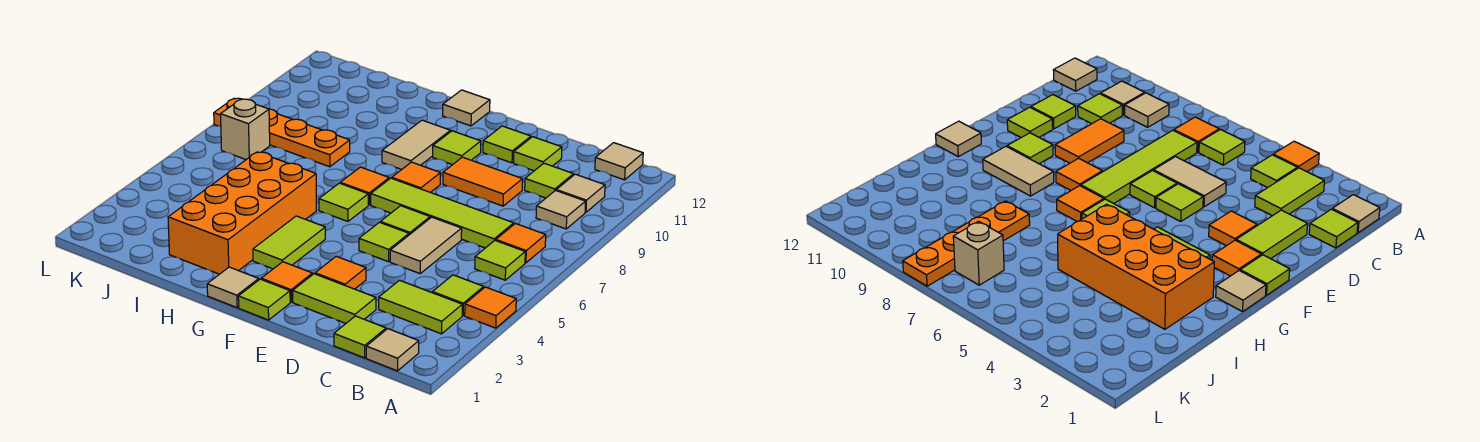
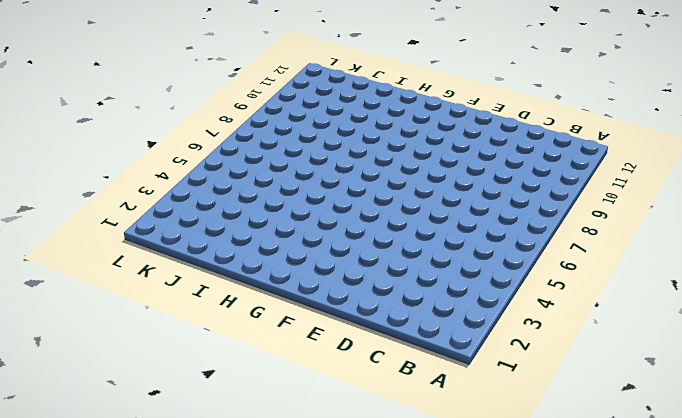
none -> orange 1x1 tile [465,287,516,328]
none -> tan 1x1 tile [366,329,419,371]
none -> lime 1x2 tile [379,280,462,334]
none -> lime 1x1 tile [433,275,484,316]

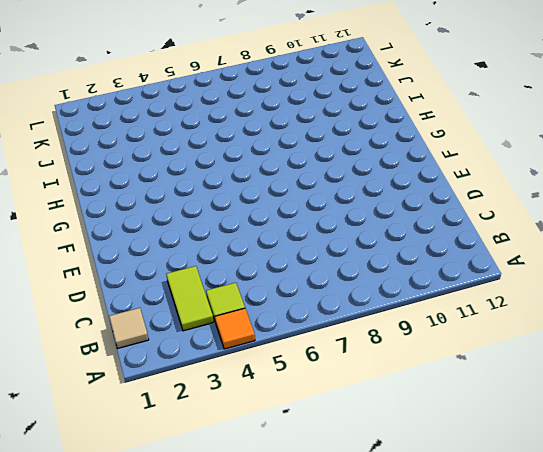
none -> lime 1x1 tile [475,240,525,280]
none -> orange 1x1 tile [496,224,546,263]
none -> tan 1x1 tile [536,190,586,229]
none -> tan 1x1 tile [556,174,605,212]

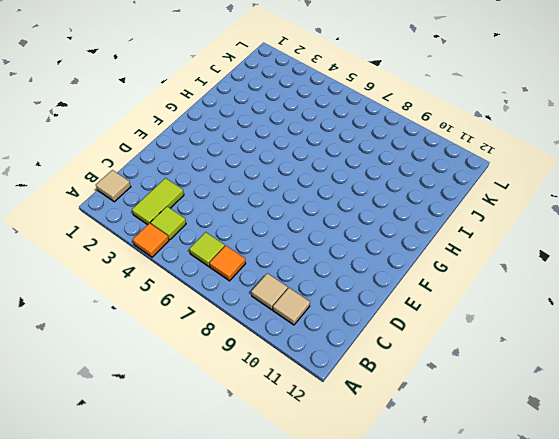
none -> tan 1x1 tile [595,143,643,180]
none -> lime 1x1 tile [334,316,386,358]
none -> lime 1x4 tile [371,178,514,248]
none -> lime 1x1 tile [525,163,574,198]

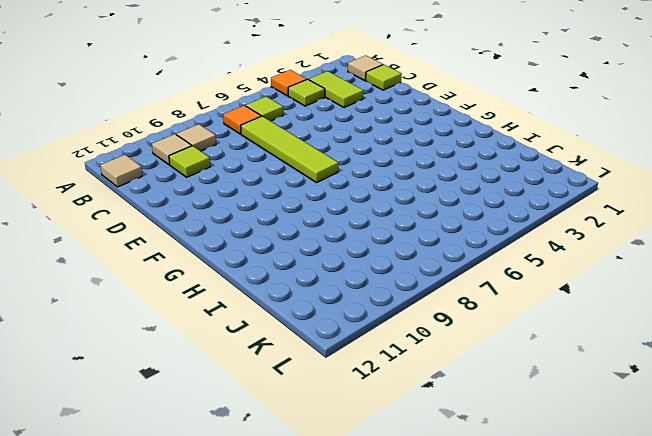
none -> lime 1x2 tile [293,274,376,323]
none -> tan 1x2 tile [390,217,462,273]
none -> orange 1x2 tile [443,157,523,206]
none -> lime 1x1 tile [514,137,562,171]

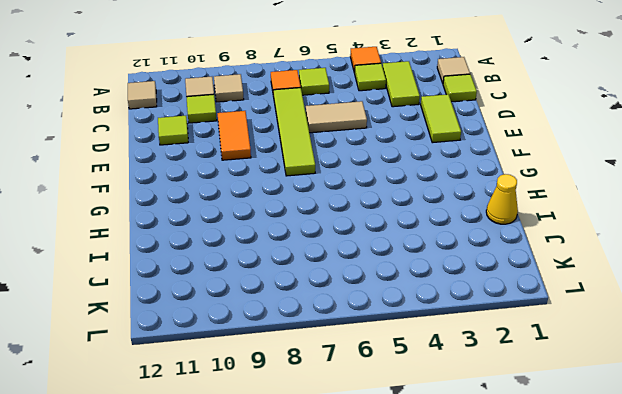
yellow 1x1 cone [486,174,518,224] -> none
none -> orange 1x1 tile [315,256,366,289]
none -> lime 1x1 tile [359,222,409,262]
none -> lime 1x1 tile [380,206,430,235]
none -> lime 1x1 tile [483,126,531,163]

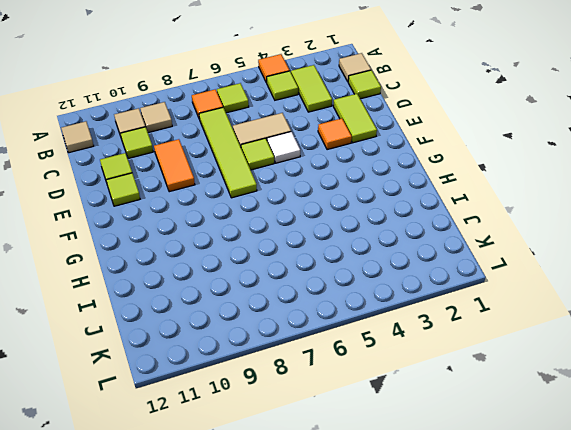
white 1x1 tile [267,132,300,163] -> lime 1x1 tile [359,222,409,262]
none -> lime 1x1 tile [238,279,290,320]
none -> orange 1x1 tile [261,262,313,302]
none -> orange 1x1 tile [392,162,441,192]
none -> lime 1x1 tile [433,131,481,165]

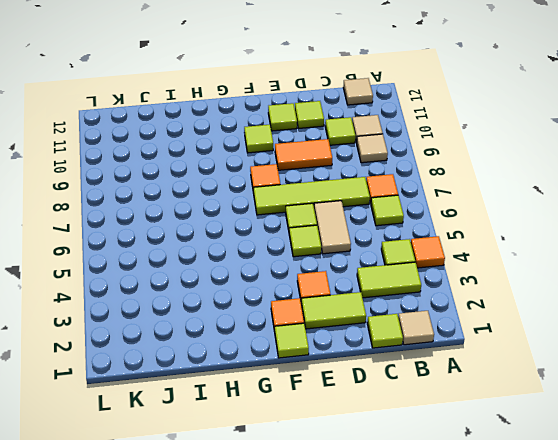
none -> tan 1x1 tile [207,267,259,308]
none -> lime 1x2 tile [253,216,325,269]
none -> lime 1x1 tile [319,183,368,221]
none -> orange 1x1 tile [340,167,389,205]

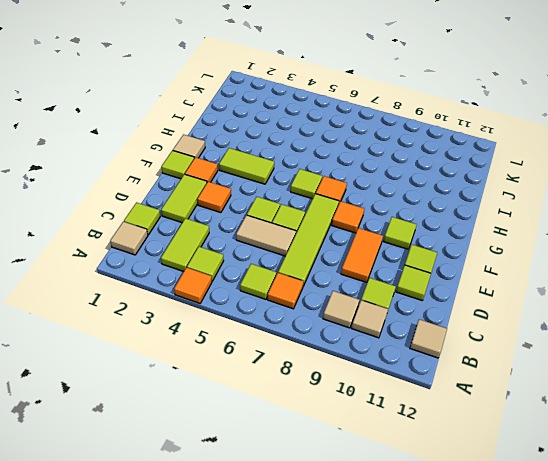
none -> tan 1x2 tile [382,120,450,170]
none -> tan 1x1 tile [443,90,490,126]
none -> orange 2x4 brick [168,152,317,274]
none -> orange 1x4 plate [214,98,350,167]

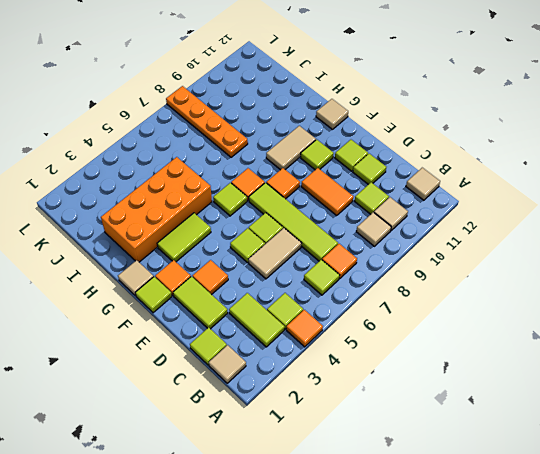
none -> tan 1x1 brick [221,99,270,159]

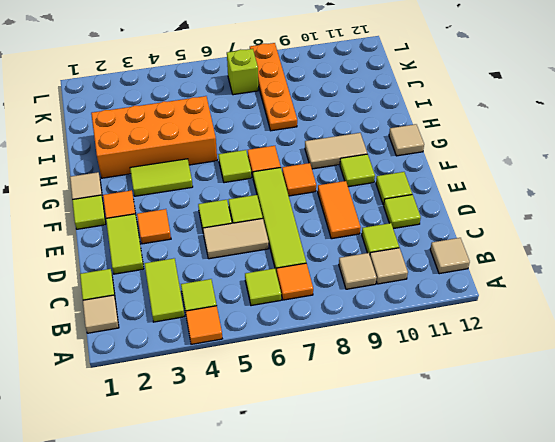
lime 1x1 brick [227,49,258,95] -> tan 1x1 brick [221,99,270,159]

